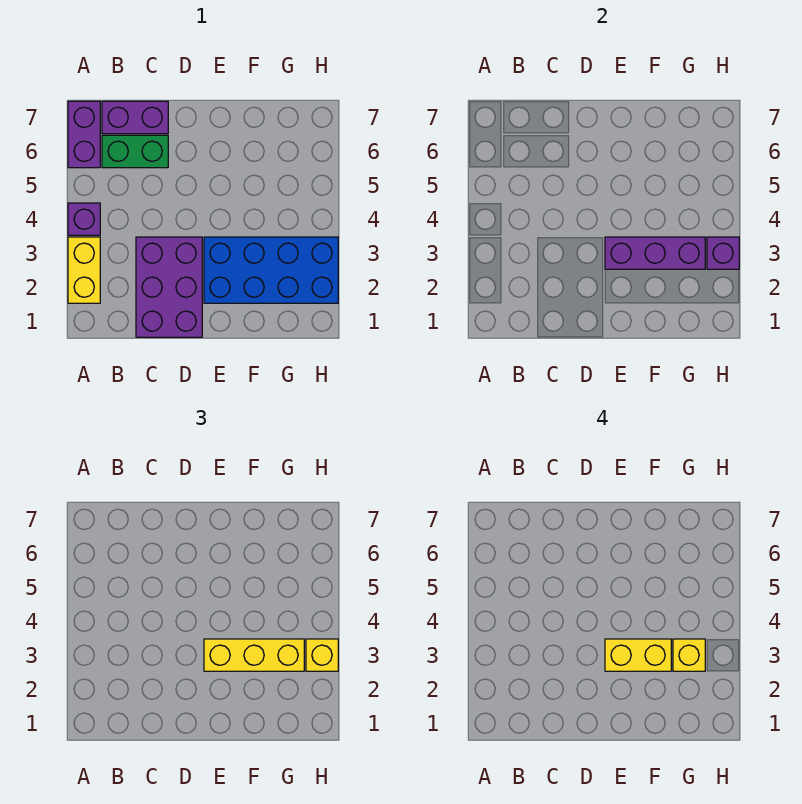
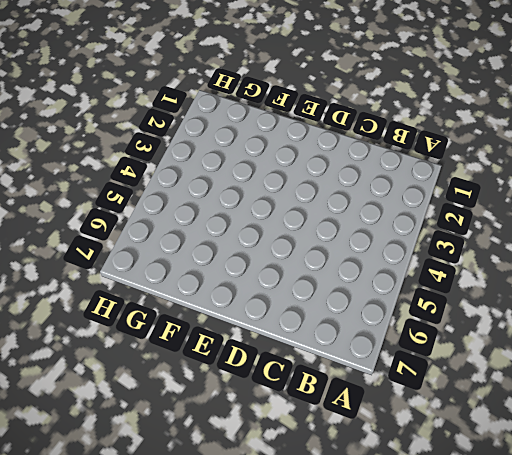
none -> yellow 1x2 brick [68,237,100,303]
none -> purple 1x1 brick [68,203,100,235]
none -> purple 1x2 brick [68,101,100,168]

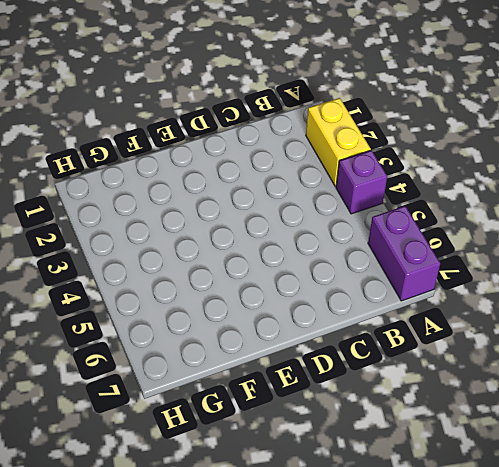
none -> green 1x2 brick [102,135,168,168]
none -> purple 1x2 brick [102,101,168,134]
none -> purple 2x3 brick [136,237,202,337]

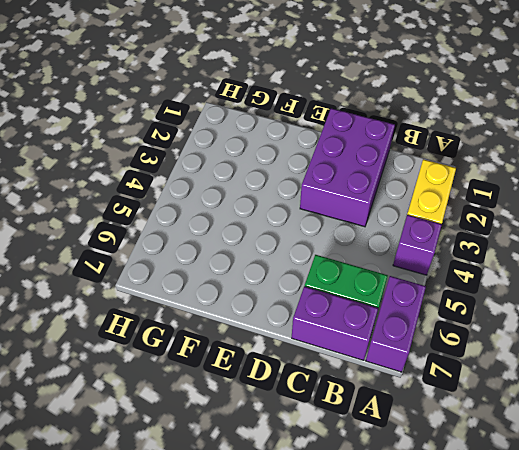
none -> blue 2x4 brick [204,237,338,303]
none -> purple 1x3 brick [605,237,705,269]
none -> purple 1x1 brick [707,237,739,269]

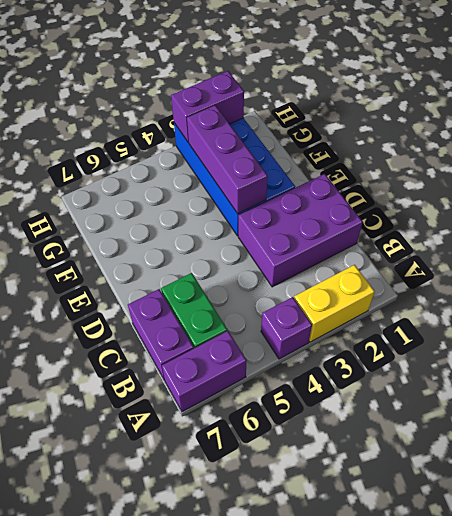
purple 1x2 brick [171,71,244,142] -> purple 1x1 brick [707,237,739,269]
none -> yellow 1x3 brick [204,639,304,671]
none -> yellow 1x1 brick [306,639,338,671]
none -> yellow 1x2 brick [605,639,671,671]

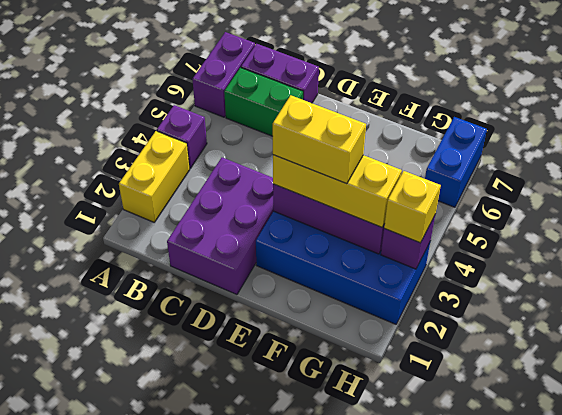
blue 1x2 brick [425,117,487,207] -> none
none -> yellow 1x1 brick [673,639,705,671]

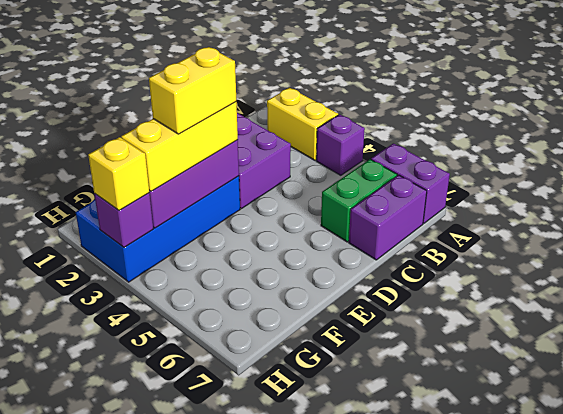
none -> yellow 1x1 brick [673,639,705,671]

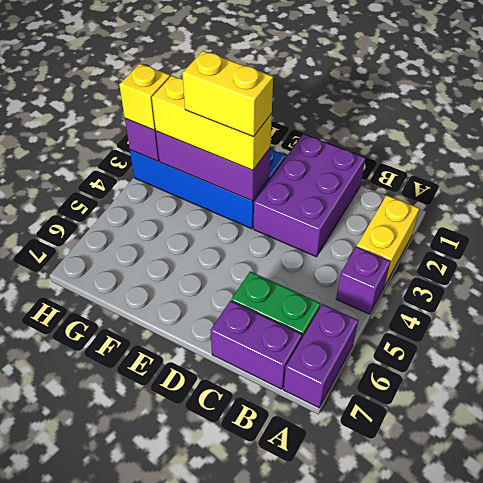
none -> yellow 1x1 brick [673,639,705,671]

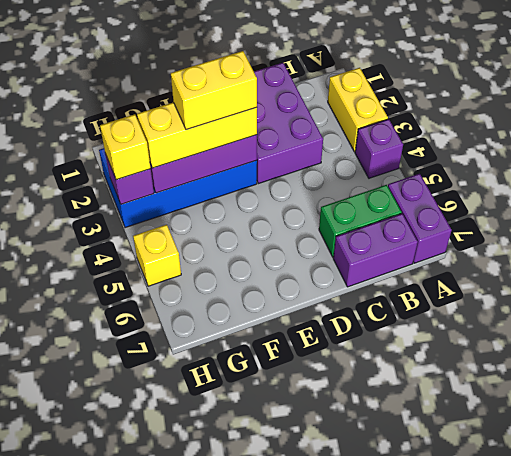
yellow 1x1 brick [133,225,181,286] -> yellow 1x1 brick moved to [673,639,705,671]

